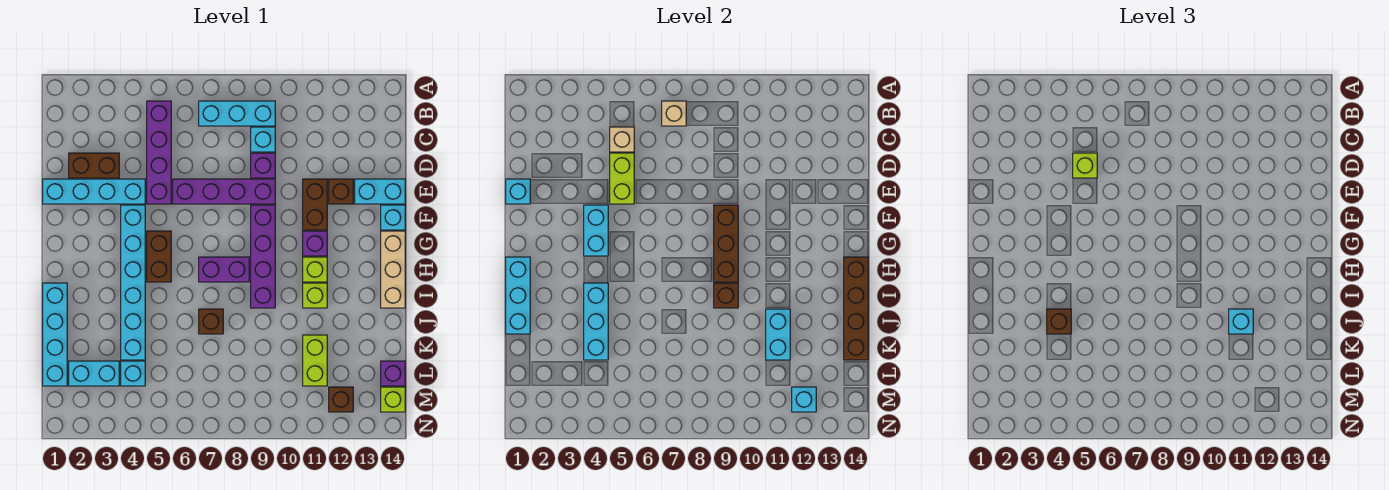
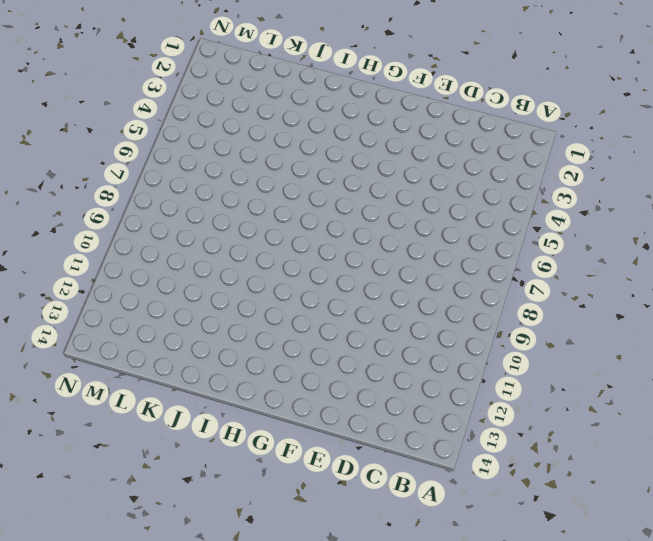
none -> purple 1x4 brick [147,101,171,204]
none -> cyan 1x3 brick [199,101,275,126]
none -> cyan 1x1 brick [251,127,275,152]
none -> brown 1x2 brick [69,153,119,178]

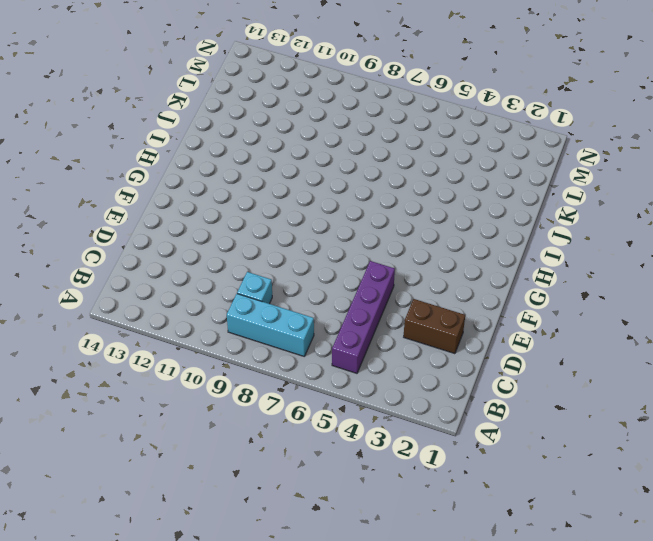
none -> purple 1x1 brick [251,153,275,178]
none -> cyan 1x4 brick [43,179,145,204]
none -> purple 1x4 brick [173,179,275,204]
none -> brown 1x2 brick [303,179,327,230]

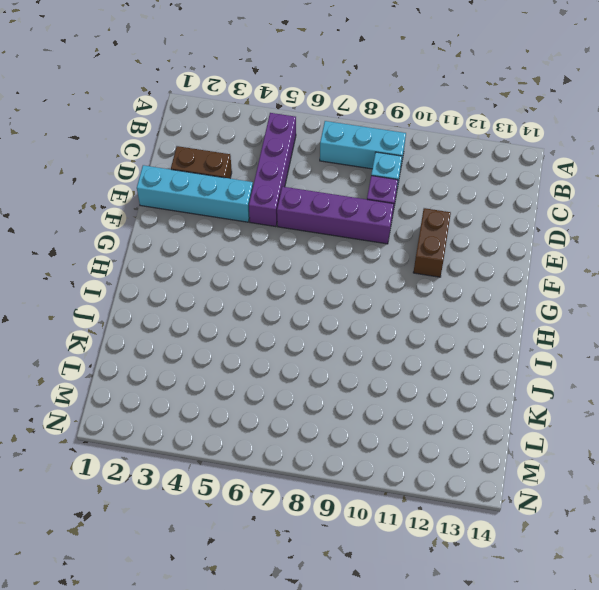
none -> brown 1x1 brick [329,179,353,204]
none -> cyan 1x2 brick [355,179,405,204]
none -> cyan 1x6 brick [121,205,145,360]
none -> purple 1x4 brick [251,205,275,308]

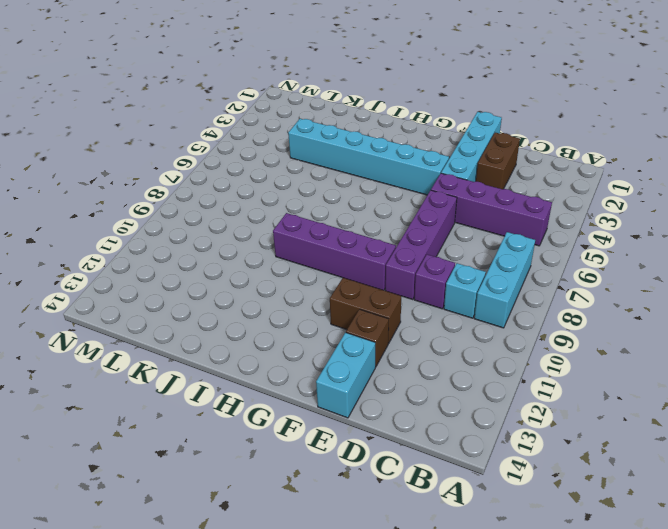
none -> cyan 1x1 brick [381,205,405,230]
none -> brown 1x2 brick [147,231,171,282]
none -> purple 1x1 brick [303,231,327,256]
none -> tan 1x3 brick [381,231,405,308]

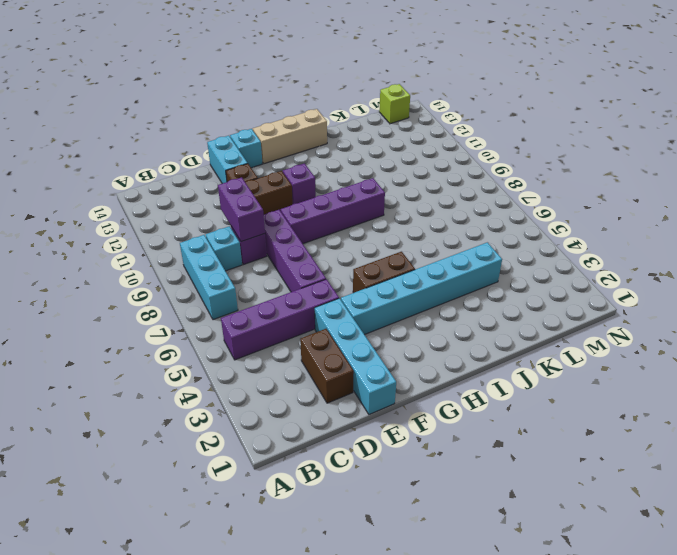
purple 1x2 brick [218,177,265,242] -> purple 1x2 brick moved to [199,257,249,282]
none -> lime 1x1 brick [303,257,327,282]
none -> cyan 1x4 brick [43,283,67,386]
none -> lime 1x1 brick [303,283,327,308]
none -> brown 1x1 brick [199,309,223,334]

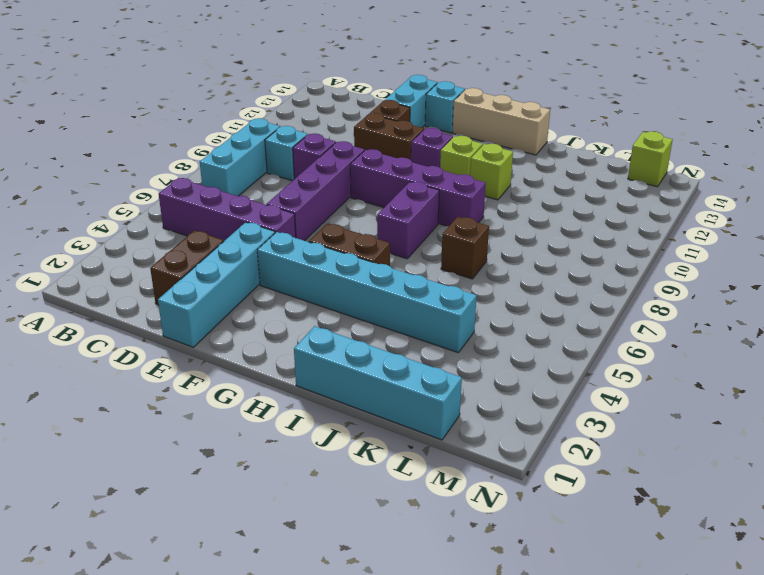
none -> lime 1x2 brick [303,335,327,386]
none -> cyan 1x2 brick [69,361,119,386]
none -> cyan 1x1 brick [121,361,145,386]
none -> purple 1x1 brick [381,361,405,386]

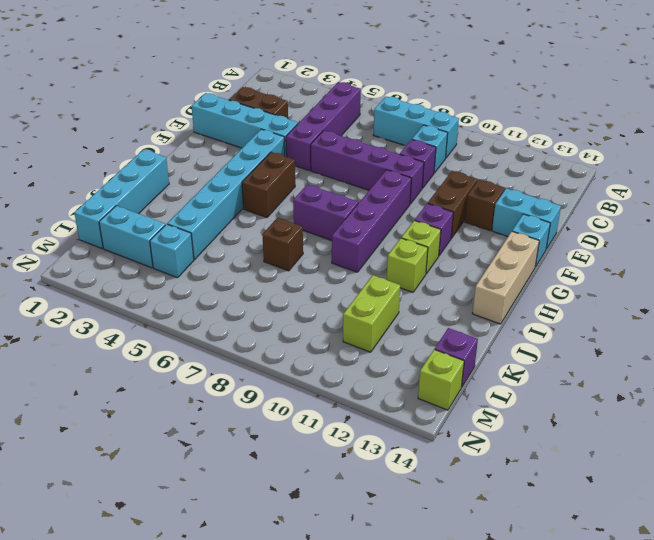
none -> brown 1x1 brick [329,387,353,412]
none -> tan 1x1 brick [662,101,686,126]
none -> tan 1x1 brick [610,127,634,152]
none -> lime 1x2 brick [610,153,634,204]

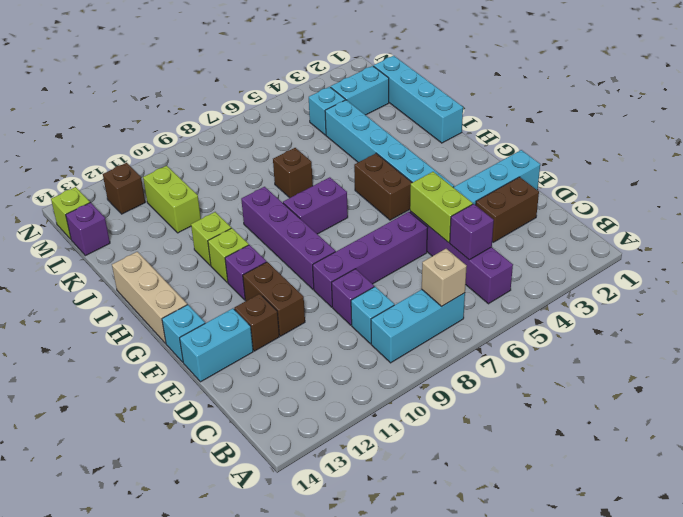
purple 1x1 brick [450,204,494,260] -> tan 1x1 brick [610,127,634,152]
none -> cyan 1x1 brick [506,179,530,204]
none -> cyan 1x2 brick [584,205,608,256]
none -> brown 1x3 brick [714,205,738,282]
none -> cyan 1x3 brick [506,257,530,334]

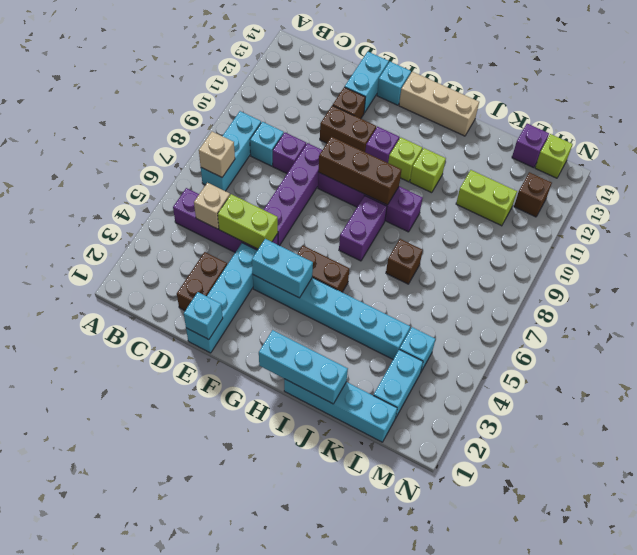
none -> brown 1x4 brick [844,257,868,360]
none -> cyan 1x3 brick [584,283,608,360]
none -> brown 1x1 brick [714,283,738,308]
none -> cyan 1x2 brick [766,309,790,360]

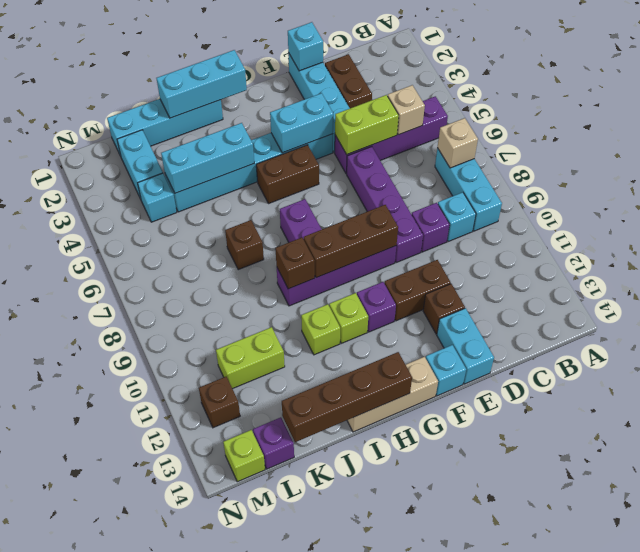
none -> cyan 1x2 brick [766,309,790,360]
none -> cyan 1x1 brick [792,387,816,412]
none -> lime 1x1 brick [1073,153,1097,178]
none -> brown 1x1 brick [1047,309,1071,334]

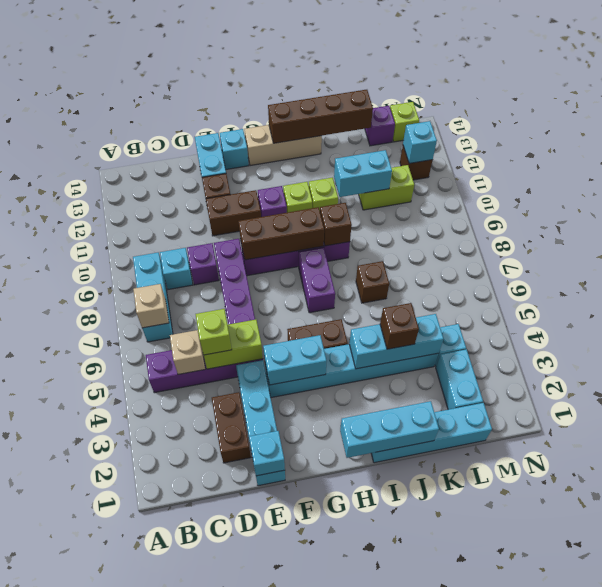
none -> cyan 1x1 brick [1229,309,1253,334]

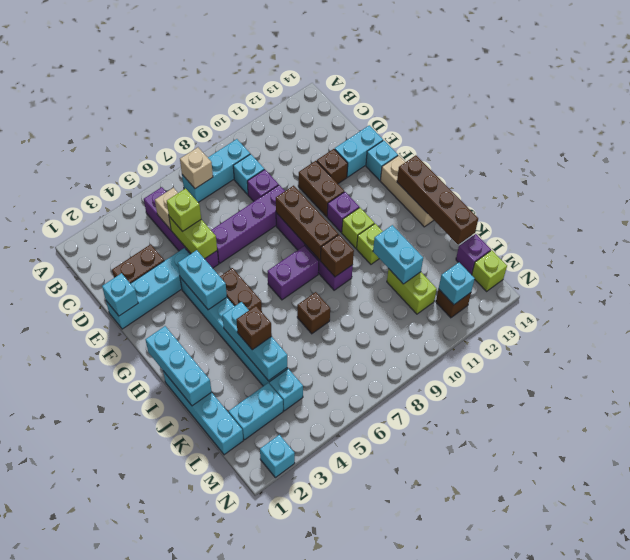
cyan 1x1 brick [260,435,295,478] -> cyan 1x1 brick moved to [1229,309,1253,334]

